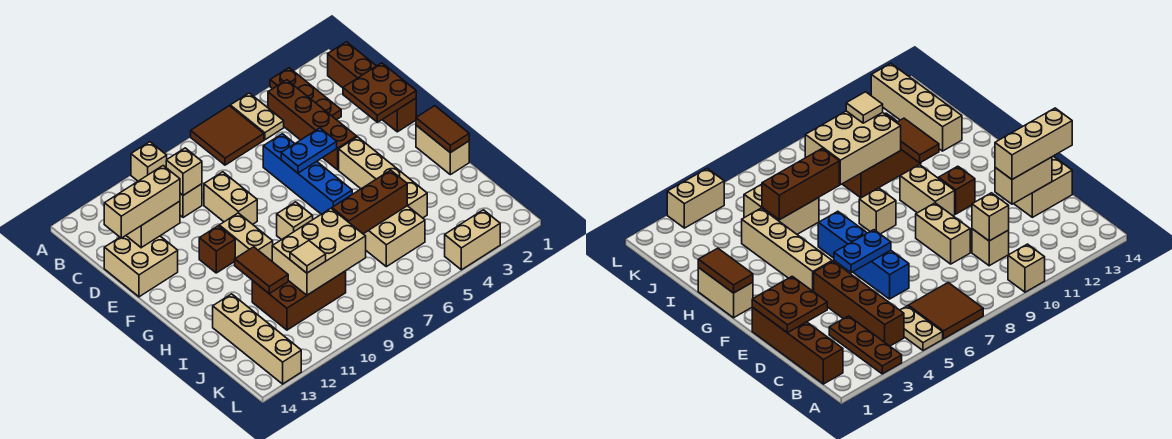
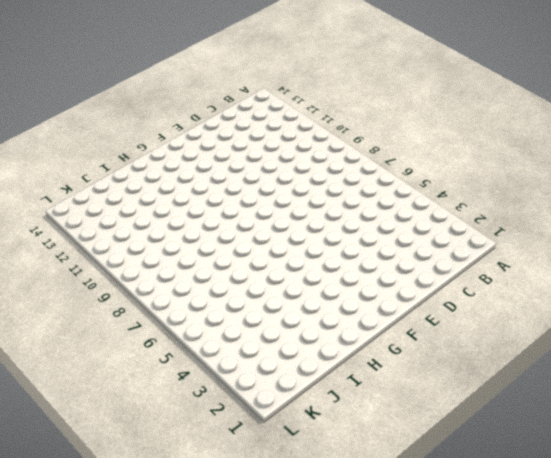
none -> brown 1x3 plate [270,68,341,120]
none -> tan 1x2 plate [230,93,284,140]
none -> brown 2x2 tile [191,106,264,165]

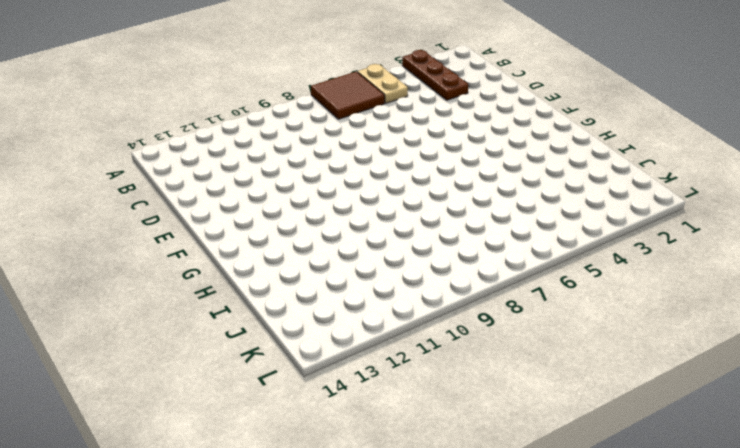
none -> tan 1x1 brick [131,142,167,181]
none -> brown 1x4 brick [328,42,416,132]
none -> brown 1x4 brick [268,80,357,170]

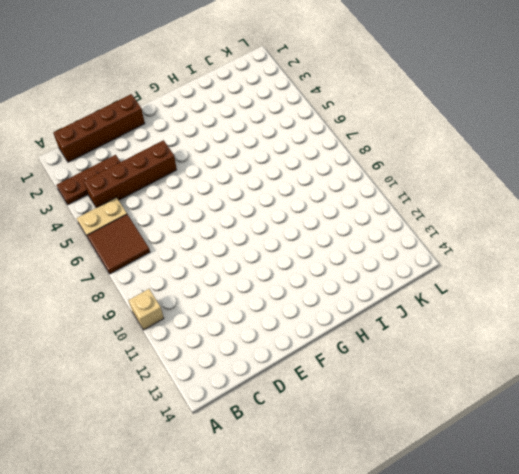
none -> tan 1x1 brick [180,184,202,218]
none -> blue 1x4 brick [263,134,352,214]
none -> tan 1x2 brick [204,172,257,224]

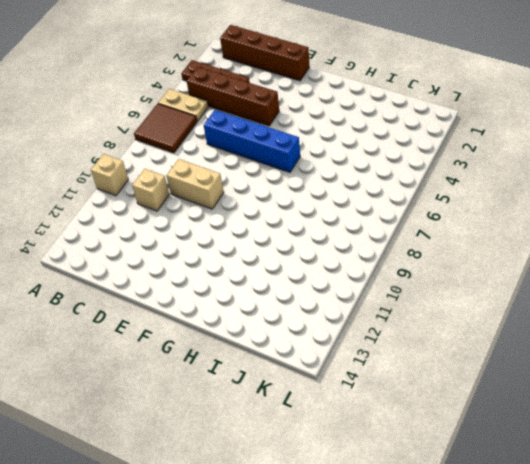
none -> tan 2x2 brick [104,236,178,297]
none -> tan 1x4 brick [339,137,427,218]
none -> tan 1x2 brick [219,213,273,261]

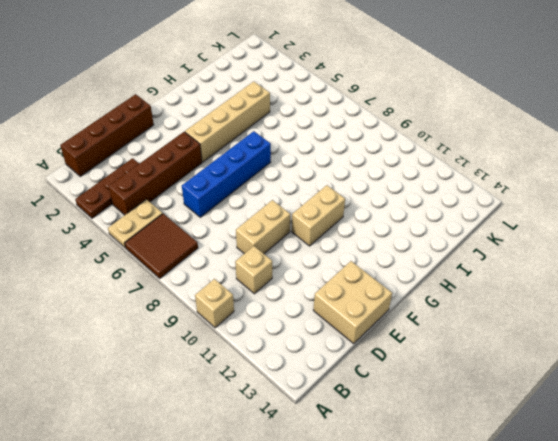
none -> brown 1x1 brick [199,226,235,273]
none -> tan 1x2 brick [416,125,469,175]
none -> tan 1x1 brick [277,202,313,240]

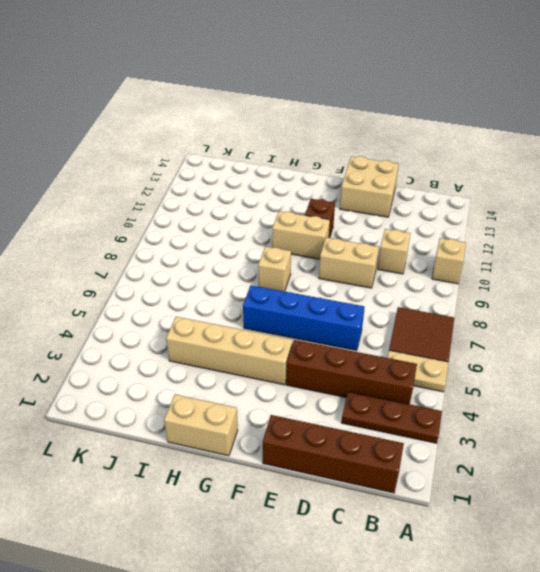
none -> tan 2x2 brick [364,206,425,267]
none -> brown 2x3 brick [252,271,346,330]
none -> tan 1x4 brick [213,294,301,384]

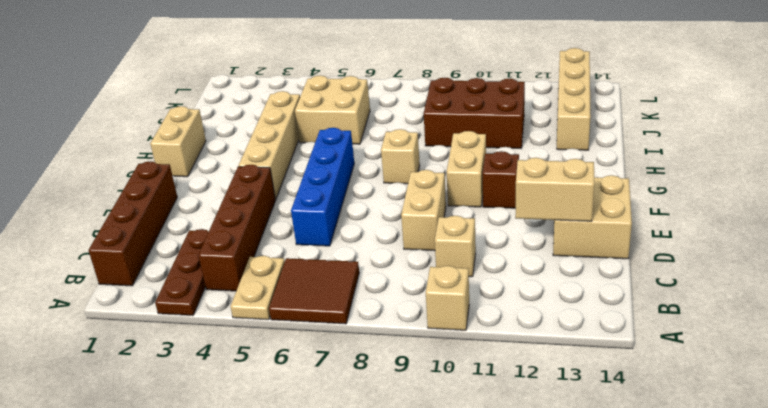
none -> tan 1x2 brick [445,210,500,270]
none -> tan 1x1 brick [166,148,202,195]
none -> brown 2x2 plate [343,63,416,123]

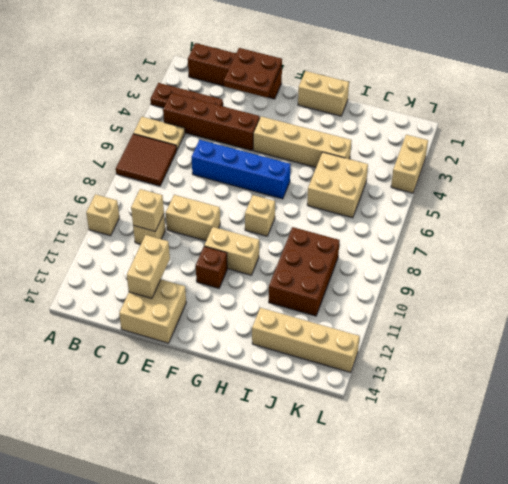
none -> blue 1x2 plate [281,128,337,173]
none -> brown 1x2 tile [416,106,469,153]
none -> brown 1x2 tile [235,247,288,294]

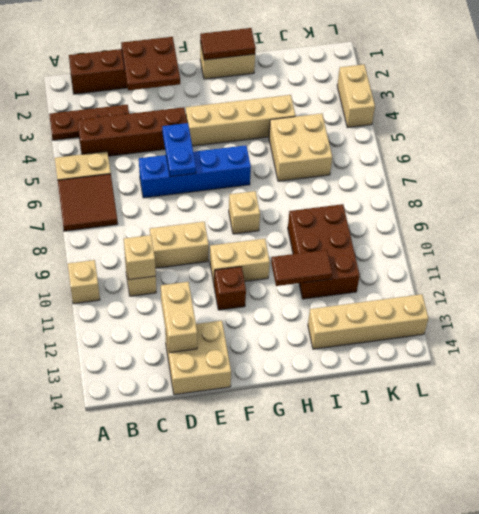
none -> brown 1x3 brick [332,170,407,234]
none -> tan 2x3 brick [272,208,366,295]
none -> tan 1x3 brick [104,166,180,238]

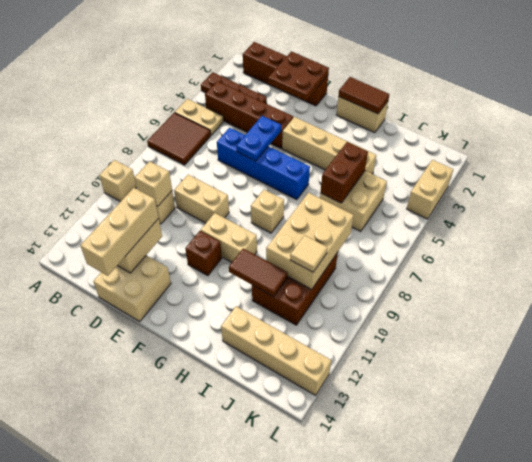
brown 1x2 brick [320,142,368,203] -> brown 1x3 brick [332,170,407,234]

